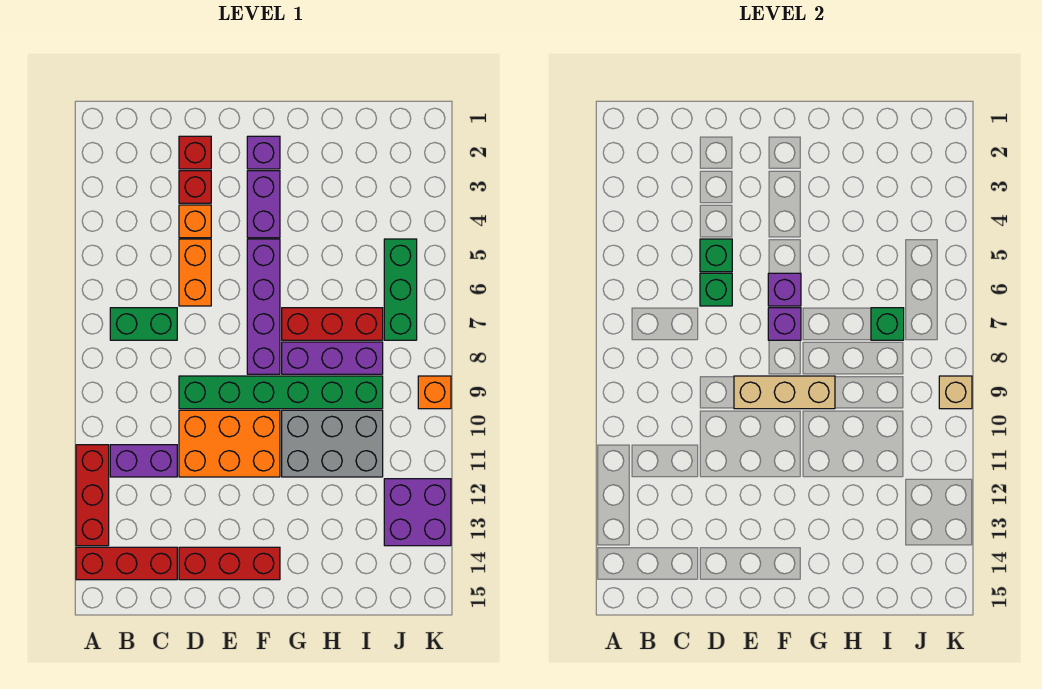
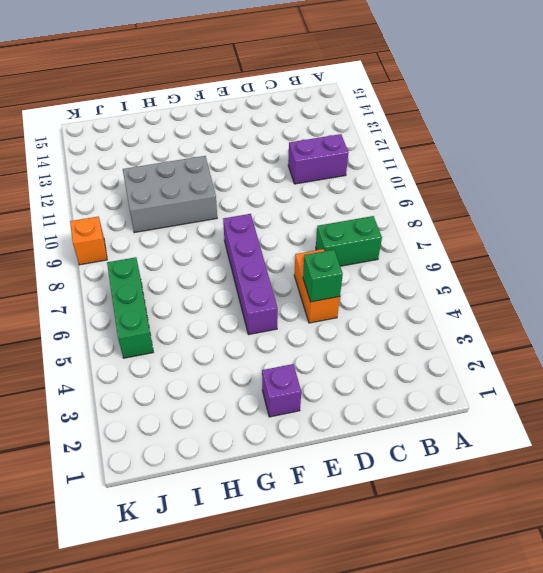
none -> red 1x3 brick [76,445,109,546]
none -> red 1x3 brick [76,547,177,580]
none -> red 1x1 brick [179,136,211,169]

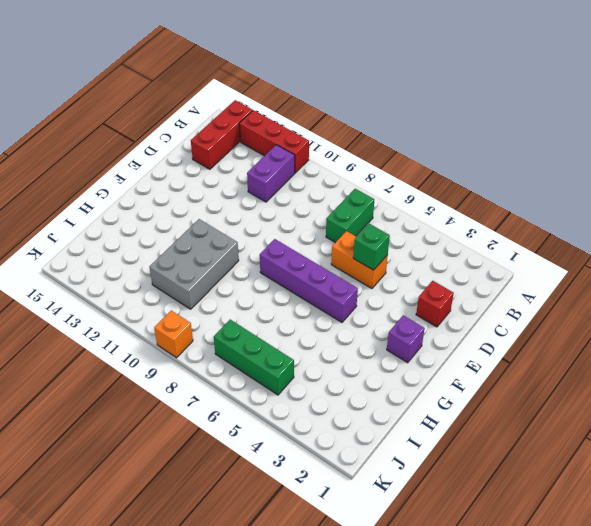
none -> red 1x1 brick [179,171,211,203]
none -> orange 1x1 brick [179,205,211,238]
none -> green 1x6 brick [179,376,383,409]

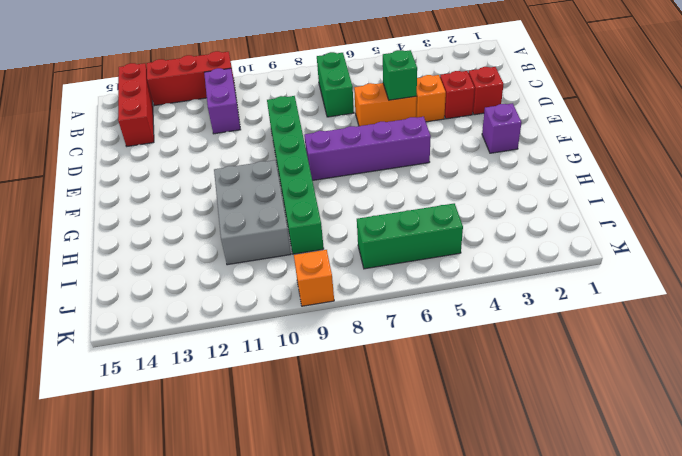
none -> orange 2x3 brick [179,410,280,477]
none -> red 1x3 brick [179,547,280,580]
none -> purple 1x2 brick [247,171,280,238]

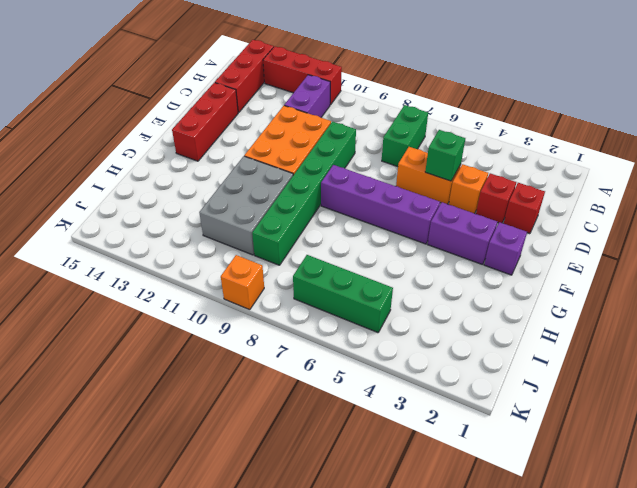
none -> red 1x3 brick [282,308,383,340]
none -> purple 1x3 brick [282,342,383,374]
none -> purple 2x2 brick [384,479,451,546]

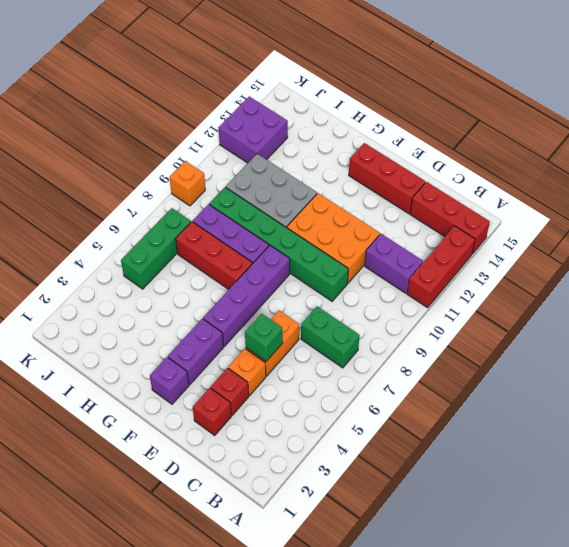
none -> green 1x1 brick [700,273,732,306]
none -> tan 1x3 brick [734,376,835,409]
none -> purple 1x1 brick [768,273,801,306]

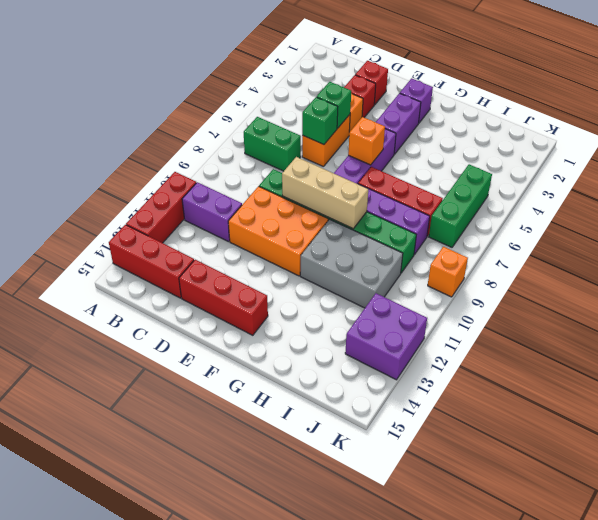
orange 1x1 brick [348,117,385,165] -> purple 1x1 brick [768,273,801,306]
none -> purple 1x1 brick [768,308,801,340]
none -> green 1x1 brick [871,308,904,340]
none -> tan 1x1 brick [939,376,972,409]

